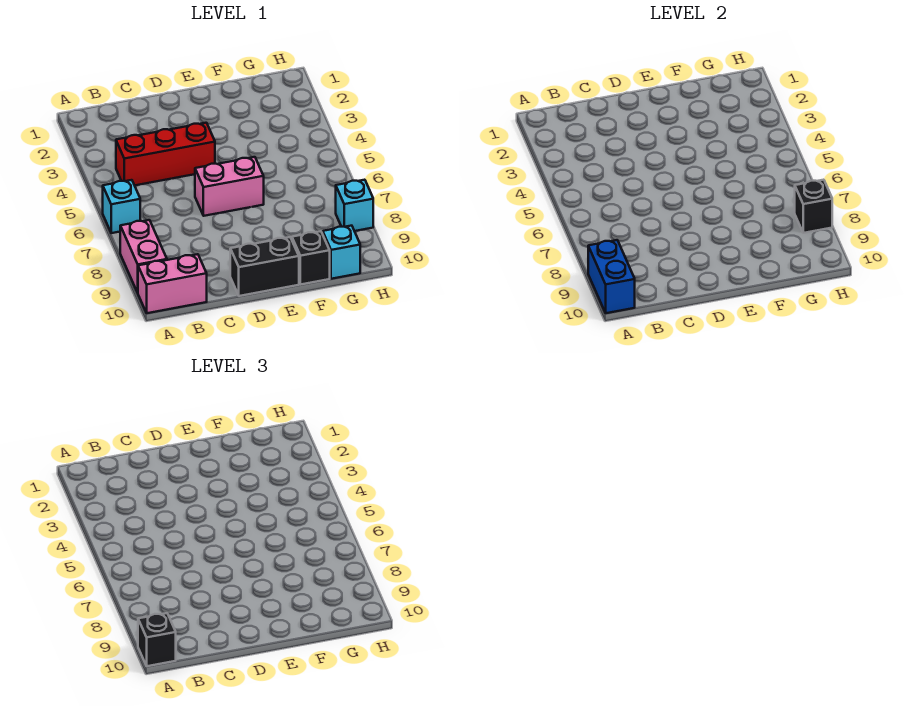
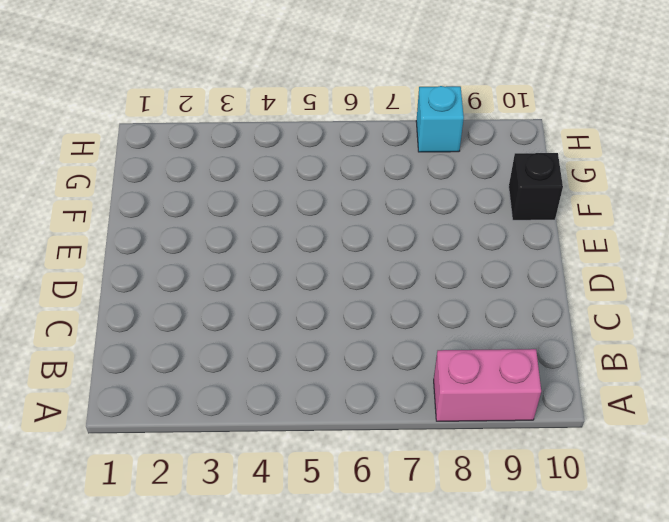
none -> cyan 1x1 brick [103,180,140,233]
none -> pink 1x2 brick [138,254,207,313]
none -> red 1x3 brick [116,123,215,185]

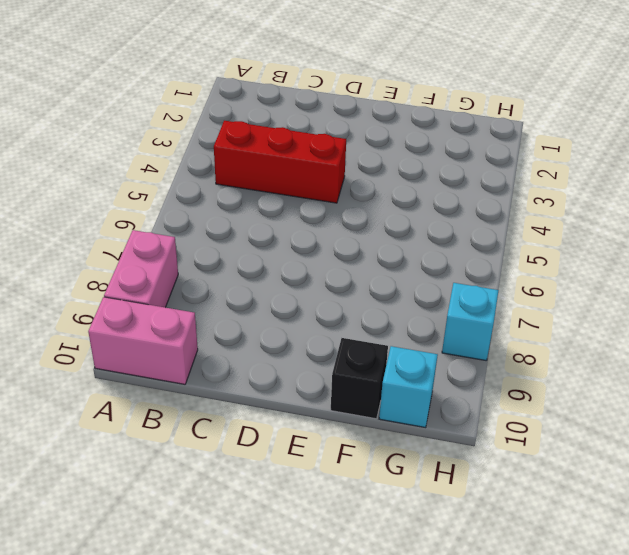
none -> cyan 1x1 brick [103,180,140,233]
none -> pink 1x2 brick [195,157,264,216]
none -> black 1x2 brick [230,237,299,296]

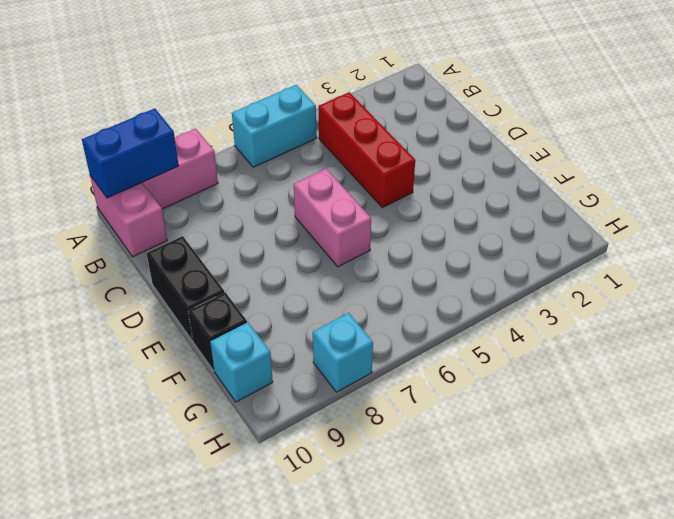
cyan 1x2 brick [232,85,317,167] -> cyan 1x1 brick [103,180,140,233]
none -> black 1x1 brick [795,180,832,233]
none -> black 1x1 brick [138,613,176,666]

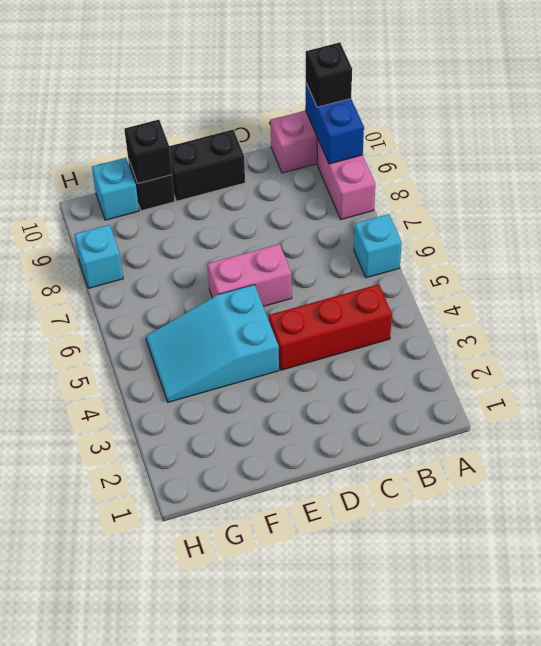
cyan 2x3 slope [146,285,279,402] -> none
black 1x1 brick [124,120,172,184] -> black 1x1 brick moved to [795,180,832,233]

